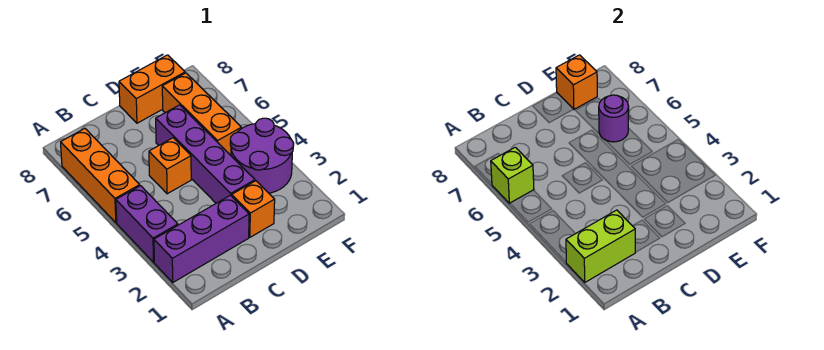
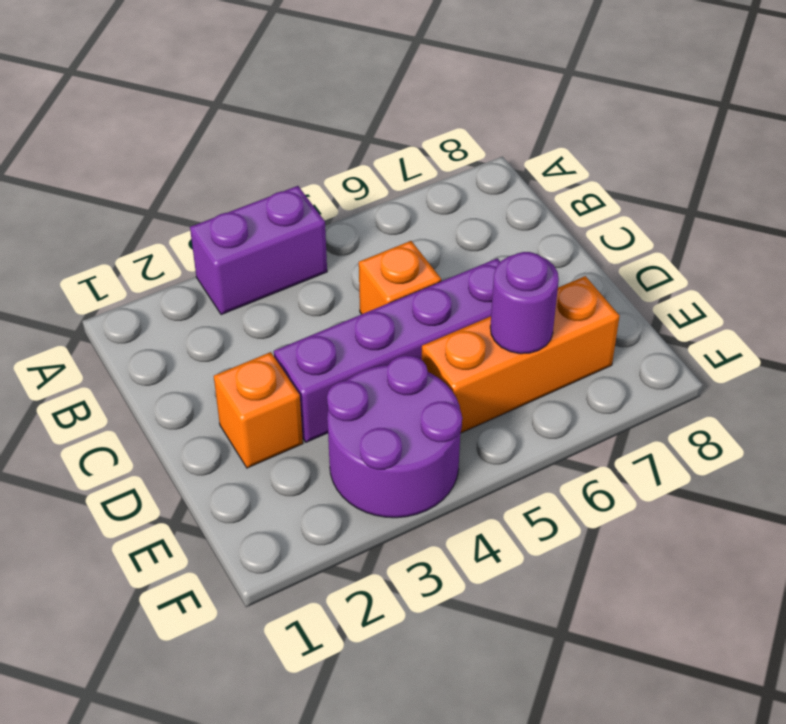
none -> purple 1x3 brick [154,195,249,282]
none -> orange 1x3 brick [61,129,140,223]
none -> orange 1x2 brick [119,55,185,123]

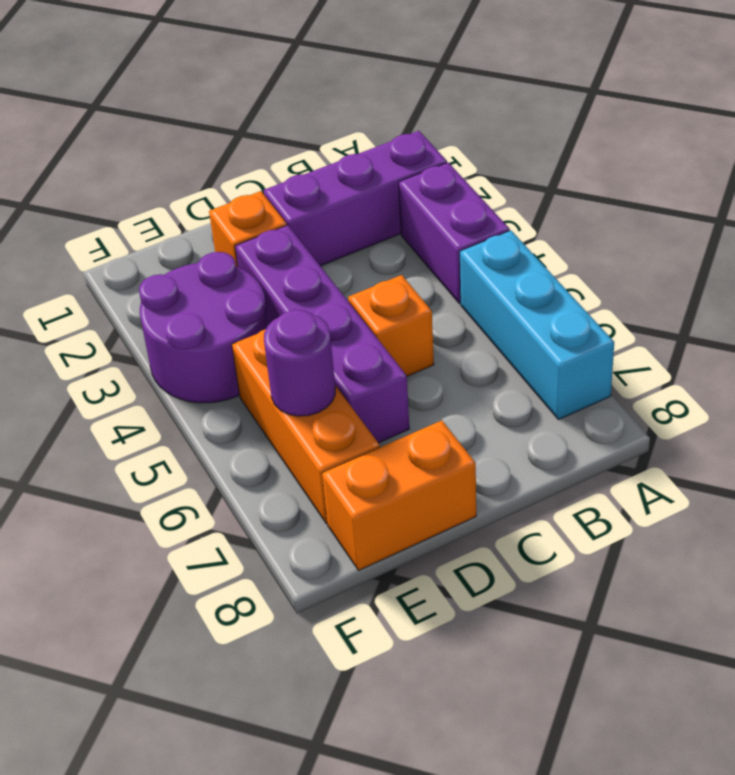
cyan 1x3 brick [460,230,614,420] -> orange 1x3 brick [61,129,140,223]
none -> lime 1x2 brick [566,210,635,282]
none -> lime 1x1 brick [491,147,534,203]
none -> orange 1x1 brick [556,55,597,109]

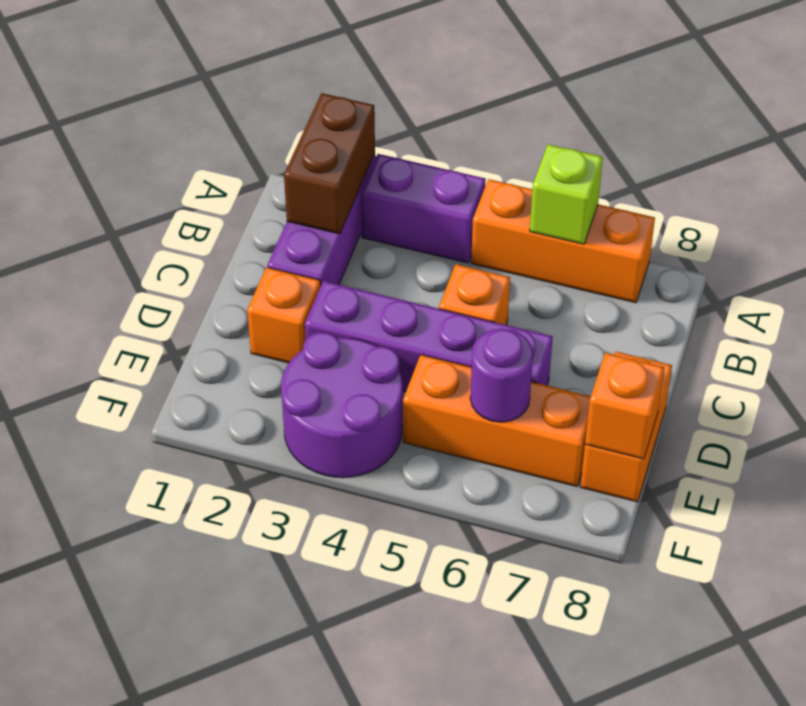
brown 1x2 brick [284,93,375,234] -> lime 1x2 brick [566,210,635,282]

